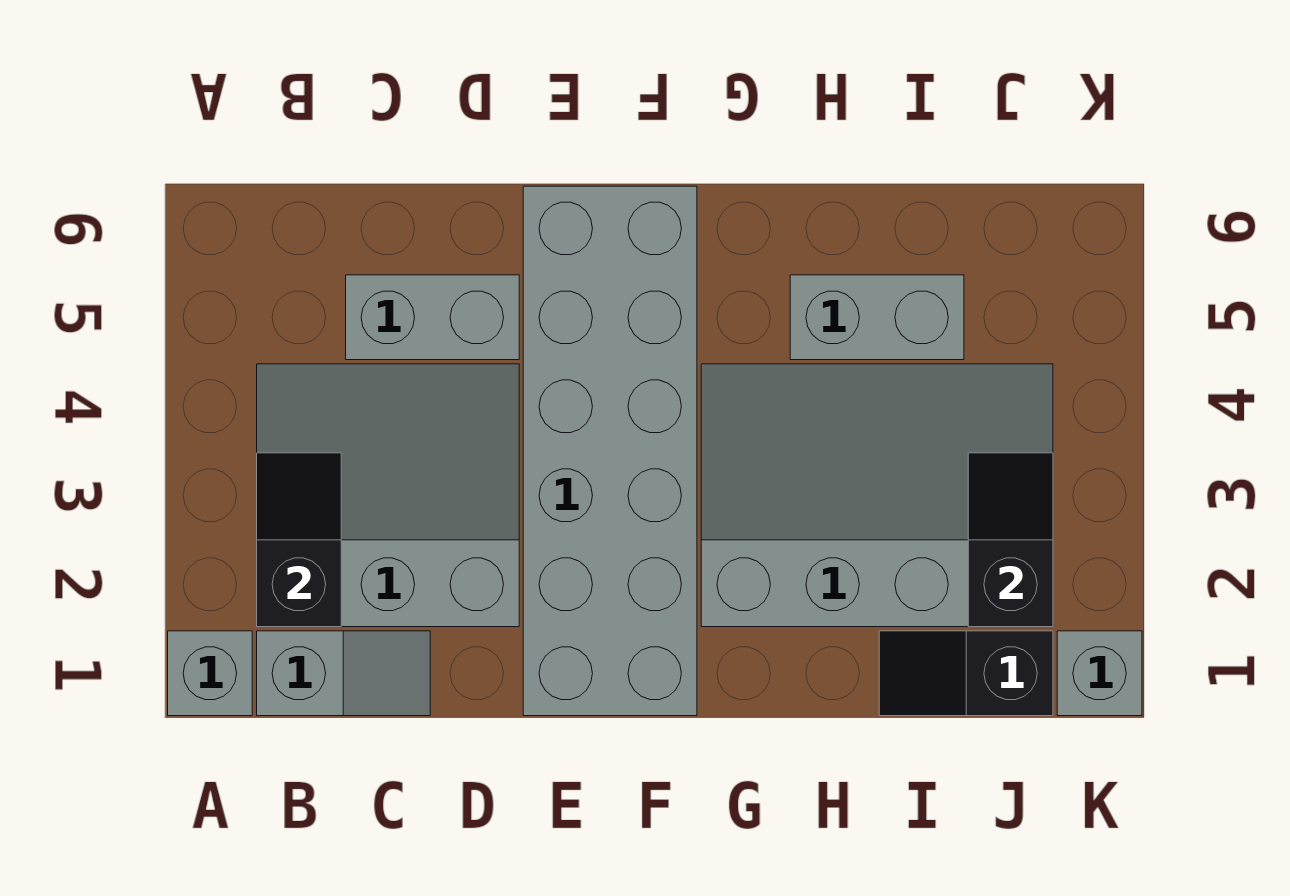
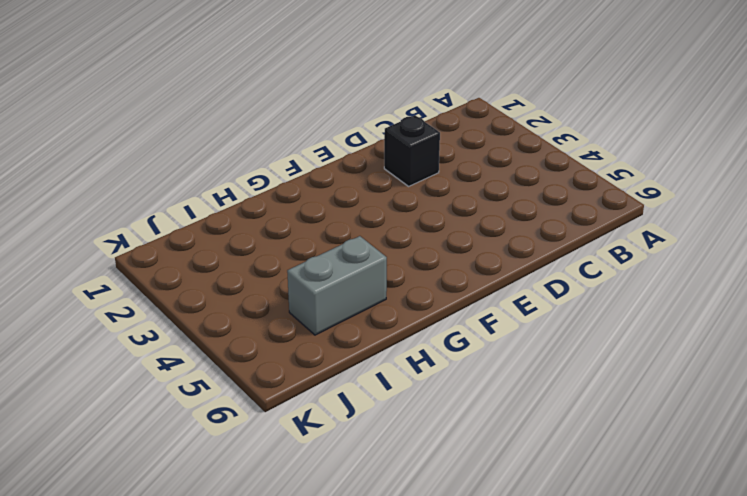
black 1x1 brick [384,115,440,186] -> grey 3x3 slope [257,364,519,627]
none -> grey 1x1 brick [168,631,252,716]
none -> grey 1x2 slope [257,631,430,716]

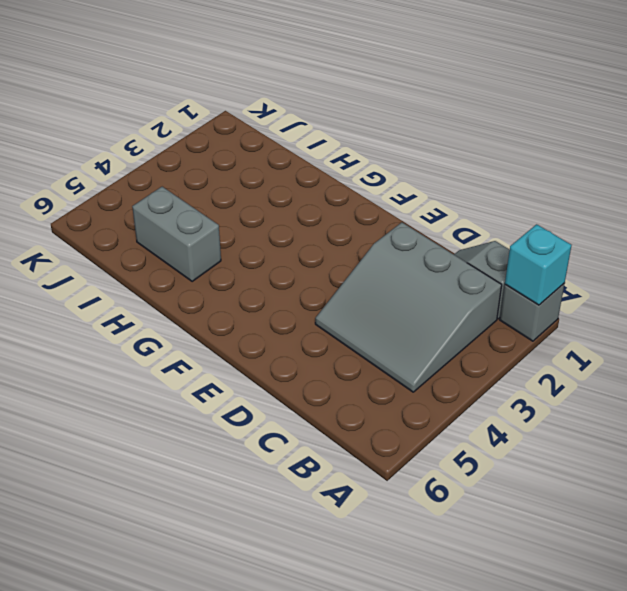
cyan 1x1 brick [505,224,572,305] -> none
none -> grey 1x2 brick [346,275,519,360]
none -> grey 2x6 brick [523,186,697,716]

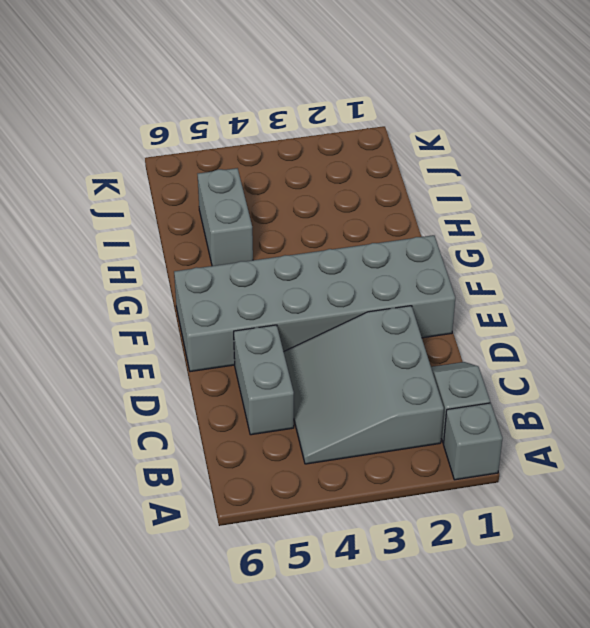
none -> grey 3x4 slope [701,364,1053,627]
none -> black 1x2 slope [879,631,1053,716]

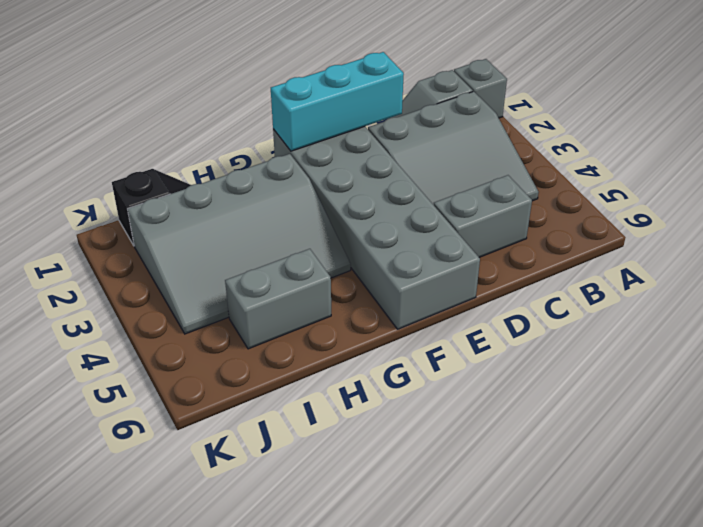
cyan 1x3 brick [271,52,404,151] -> none
none -> grey 1x1 brick [1057,631,1142,716]
none -> black 1x2 slope [257,453,341,627]

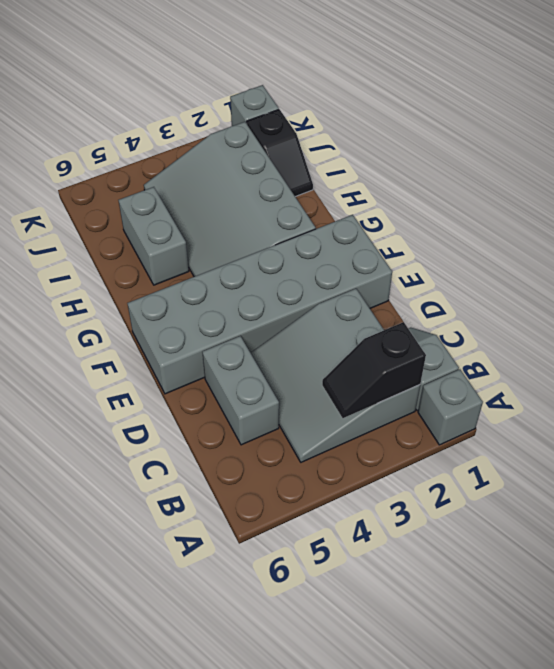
none -> black 1x2 slope [968,453,1053,627]

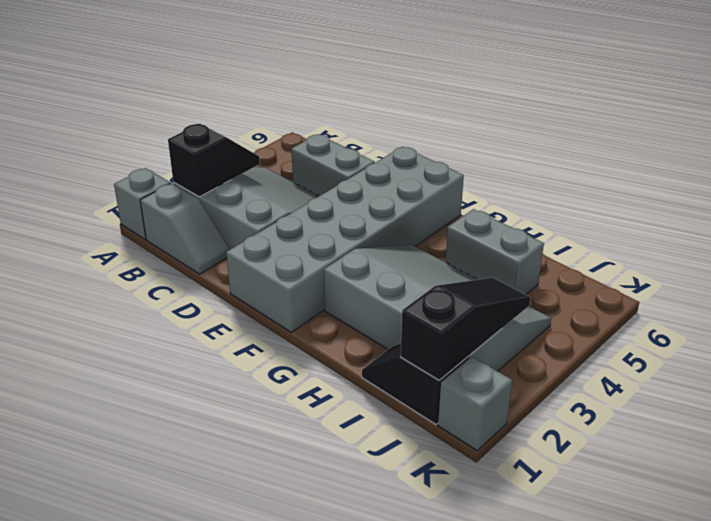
black 1x3 slope [401,278,531,380] -> black 1x2 slope [968,453,1053,627]

